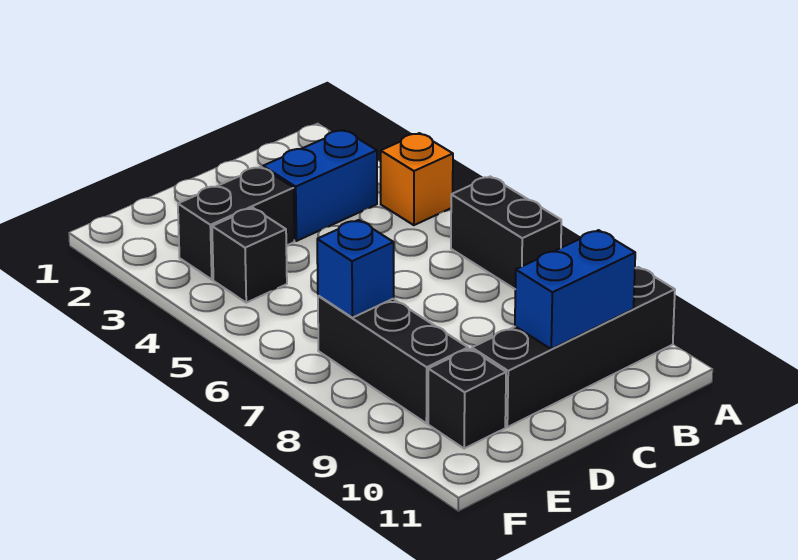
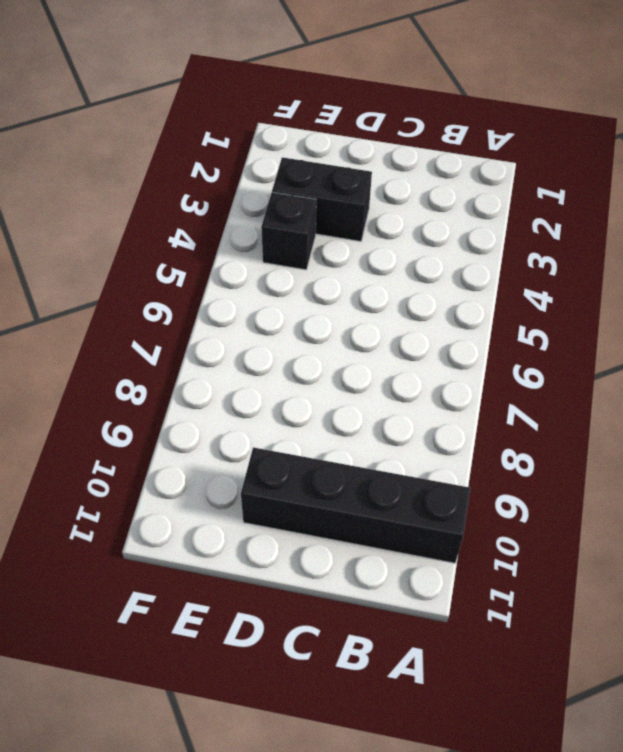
none -> orange 1x1 brick [381,133,453,225]
none -> black 1x2 brick [451,176,561,289]

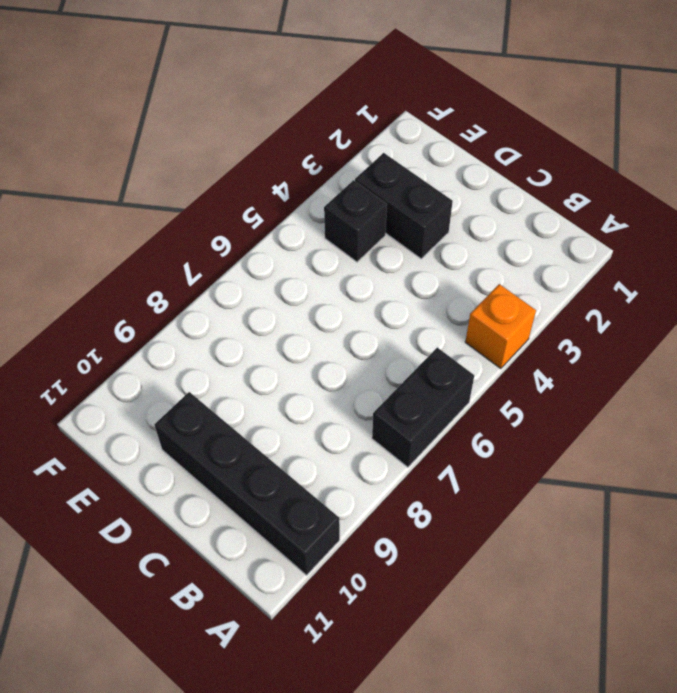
none -> blue 1x2 brick [263,130,377,241]
none -> black 1x3 brick [318,296,468,423]

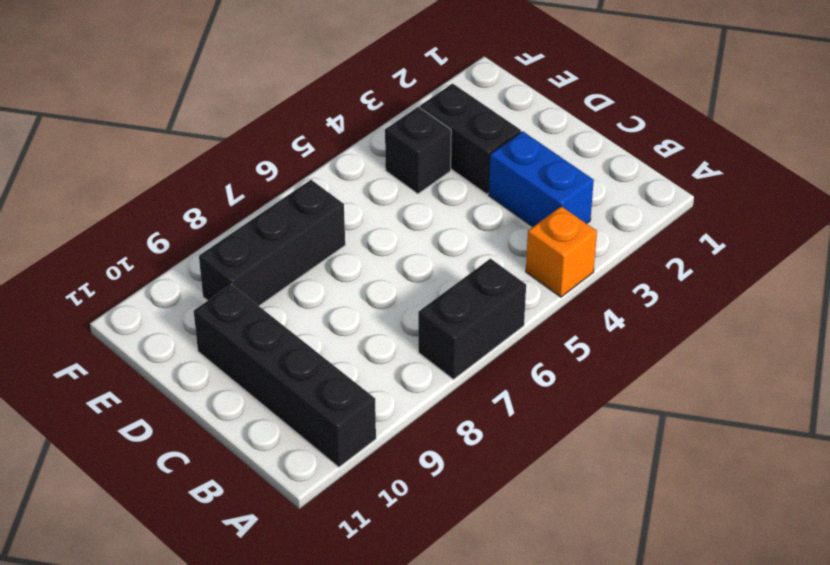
none -> black 1x1 brick [428,349,506,448]
none -> blue 1x2 brick [515,230,635,349]

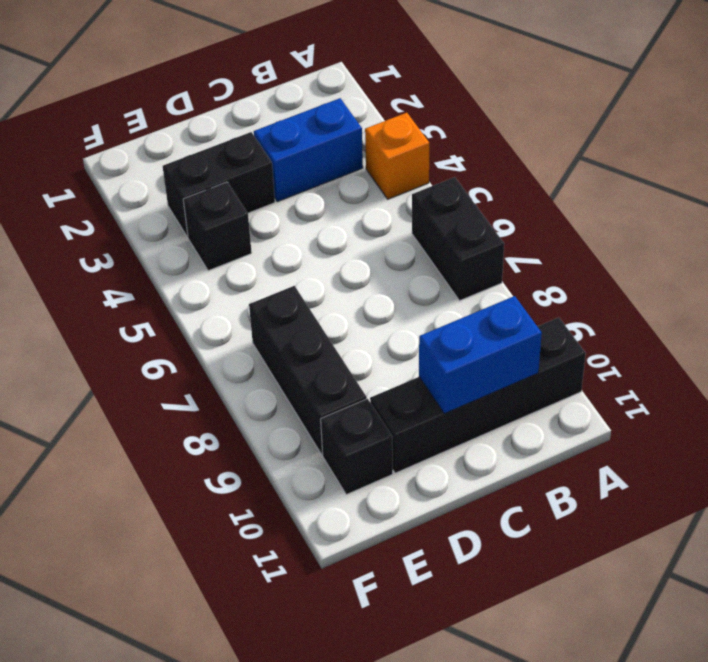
none -> blue 1x1 brick [317,220,394,318]

